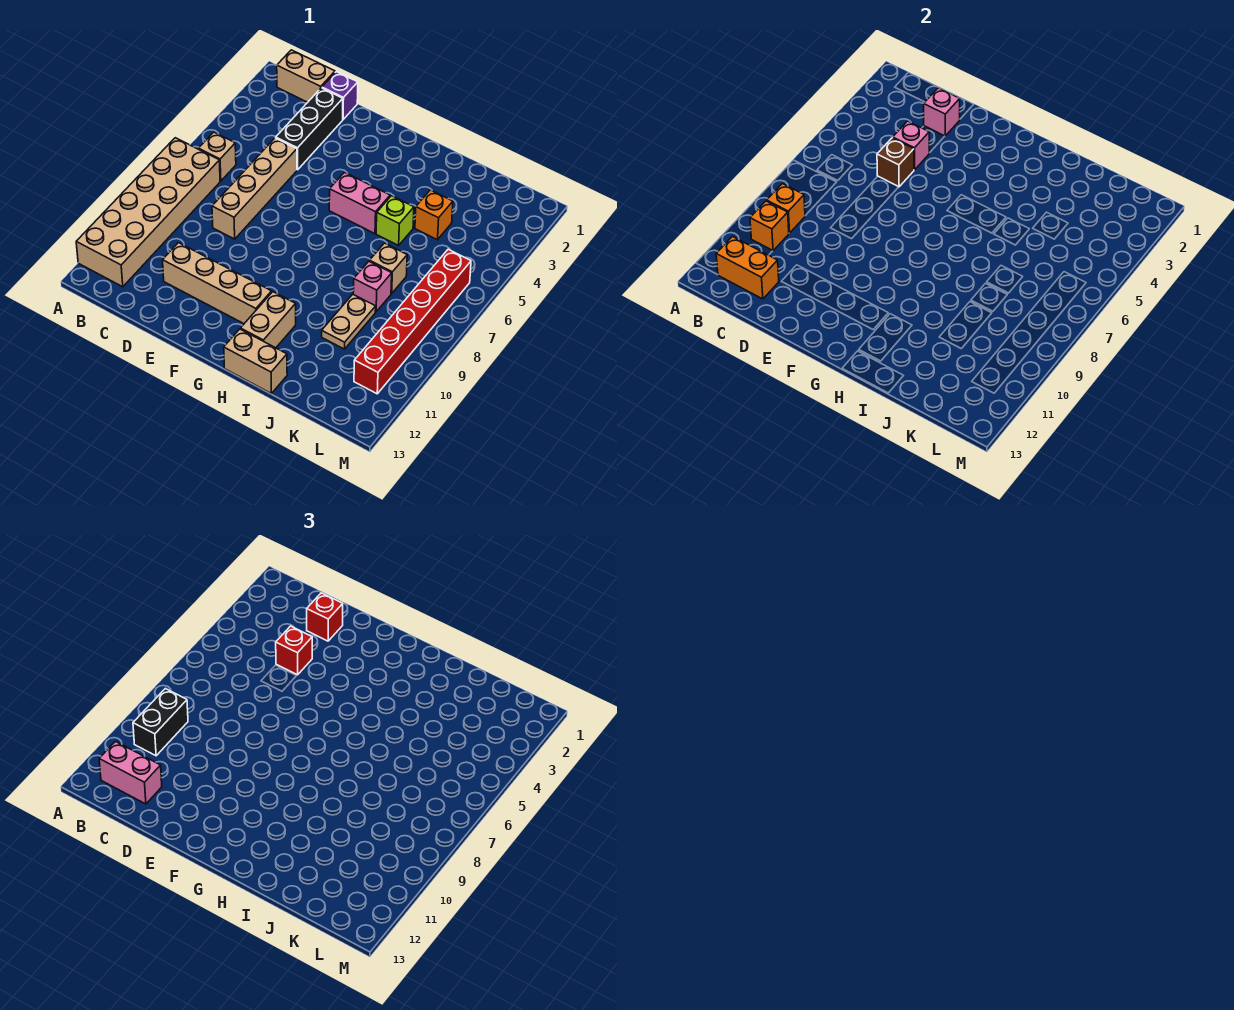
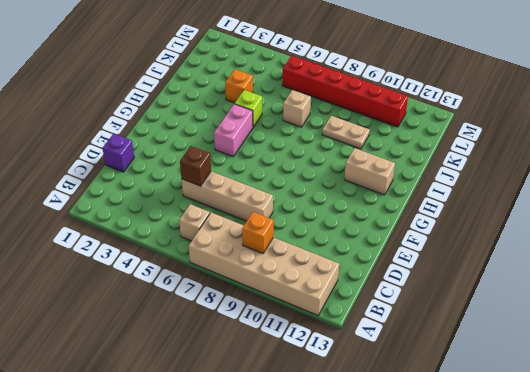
none -> tan 1x2 brick [277,50,335,102]
none -> black 1x3 brick [276,88,343,170]
none -> tan 1x4 brick [163,243,272,324]

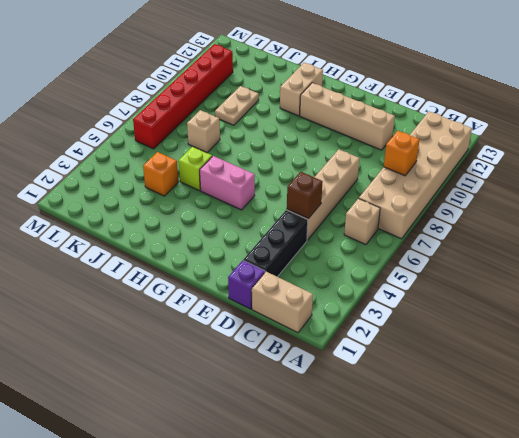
none -> tan 1x2 brick [224,329,287,393]
none -> pink 1x1 brick [353,261,392,312]
none -> orange 1x1 brick [750,201,789,251]

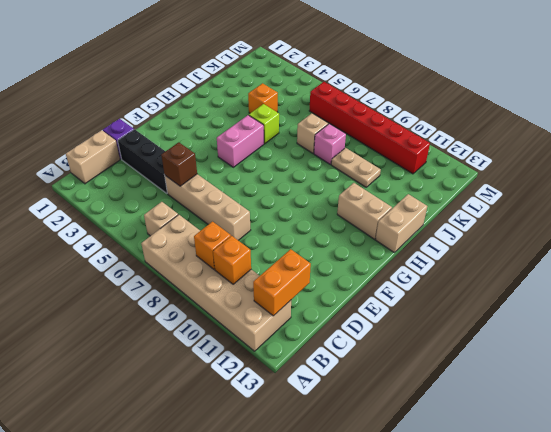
none -> tan 1x4 brick [163,243,272,324]
none -> pink 1x1 brick [924,88,960,136]
none -> pink 1x1 brick [893,121,929,170]

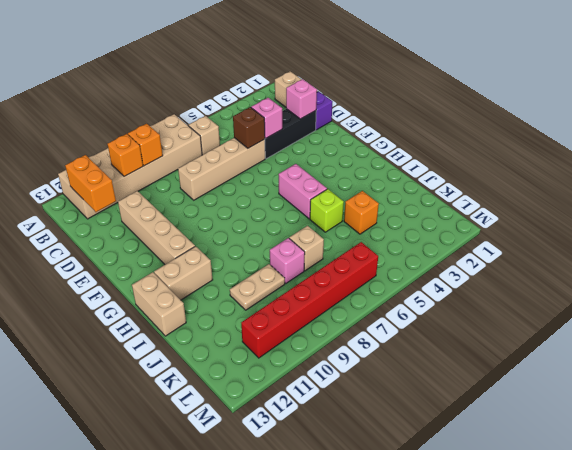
none -> black 1x2 brick [133,689,188,756]
none -> pink 1x2 brick [99,742,162,804]
none -> red 1x1 brick [307,593,343,641]

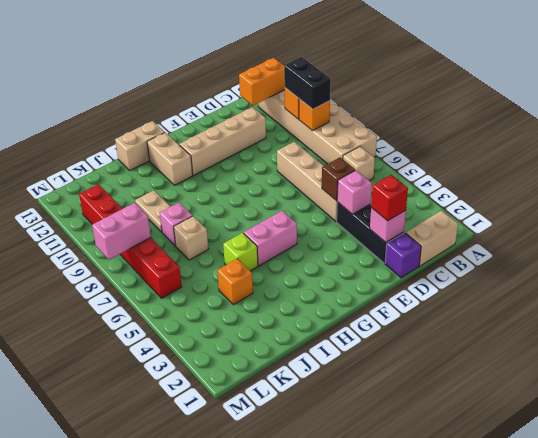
pink 1x2 brick [92,203,151,260] -> pink 1x2 brick moved to [99,742,162,804]
none -> red 1x1 brick [276,626,312,675]

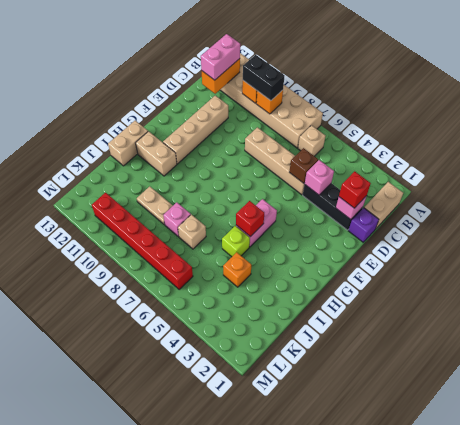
red 1x1 brick [236,201,264,237] -> red 1x1 brick moved to [276,626,312,675]

